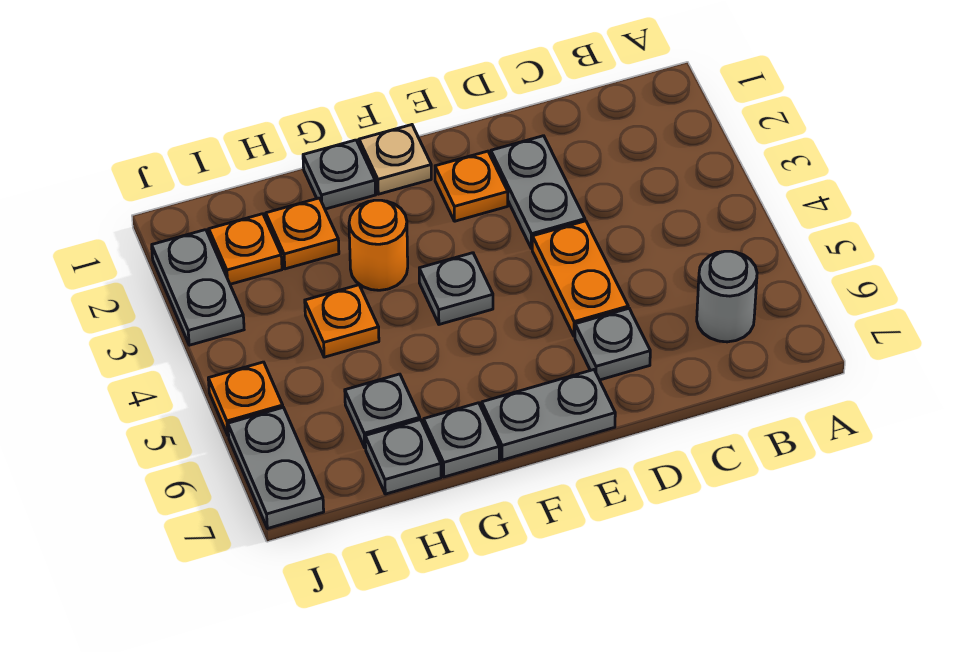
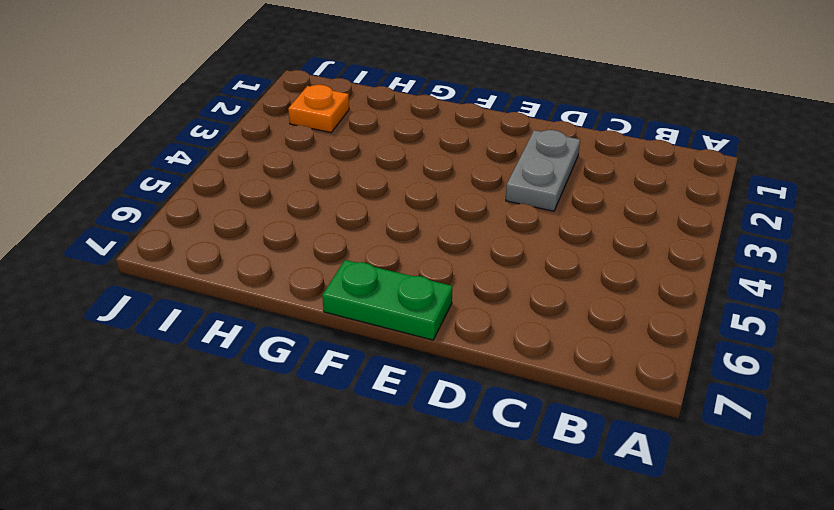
green 1x2 plate [322,260,453,340] -> grey 1x2 plate [482,370,615,460]
none -> grey 1x1 round brick [697,251,757,342]
none -> orange 1x2 plate [532,221,628,336]
none -> grey 1x1 plate [575,308,650,380]

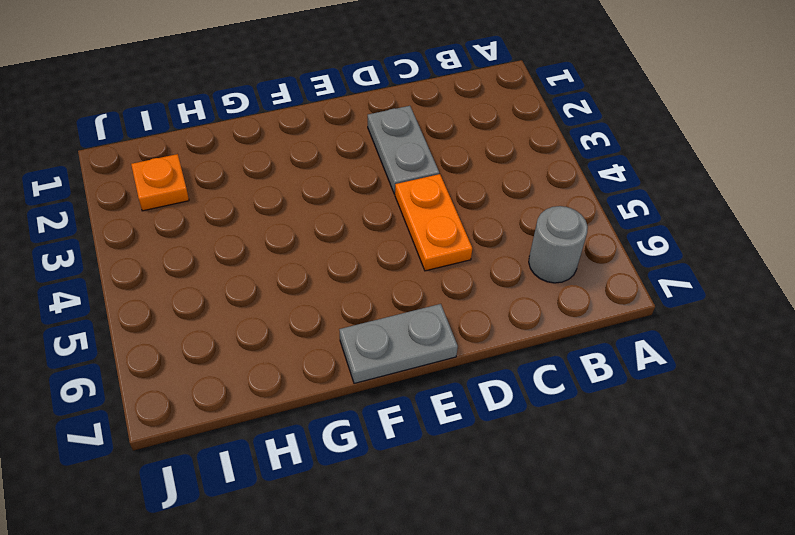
none -> grey 1x1 plate [575,308,650,380]
none -> orange 1x1 plate [435,151,508,221]
none -> tan 1x1 plate [359,125,431,194]

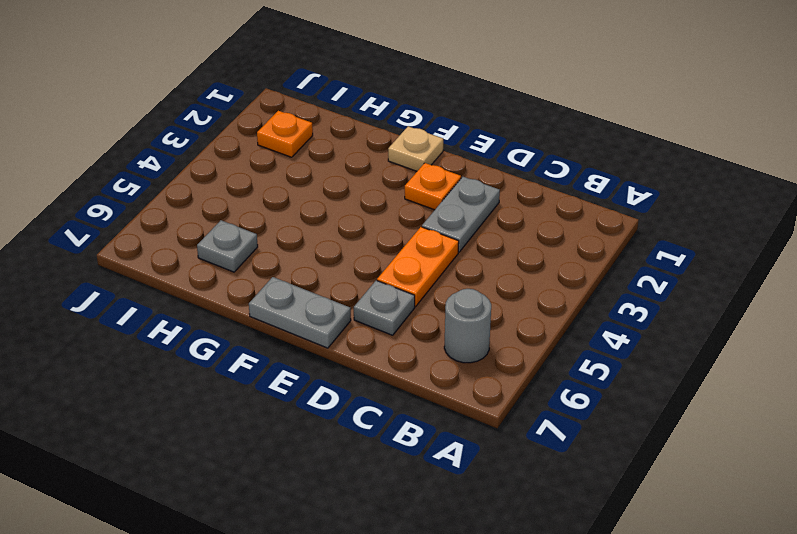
none -> grey 1x1 plate [419,253,493,324]
none -> grey 1x1 plate [303,140,376,209]
none -> orange 1x1 round brick [349,200,408,290]

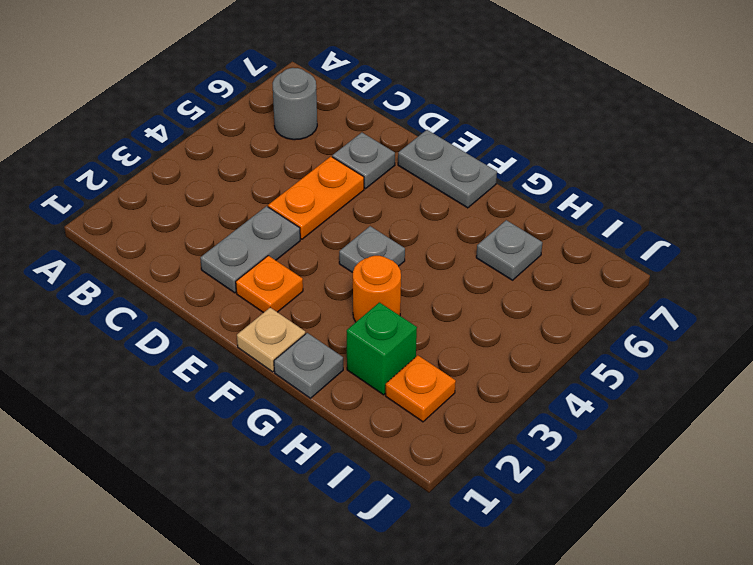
green 1x1 brick [347,302,417,395] -> orange 1x1 plate [266,198,339,269]
none -> grey 1x1 plate [424,403,499,477]
none -> orange 1x1 plate [305,285,379,357]
none -> grey 1x1 plate [365,420,441,494]

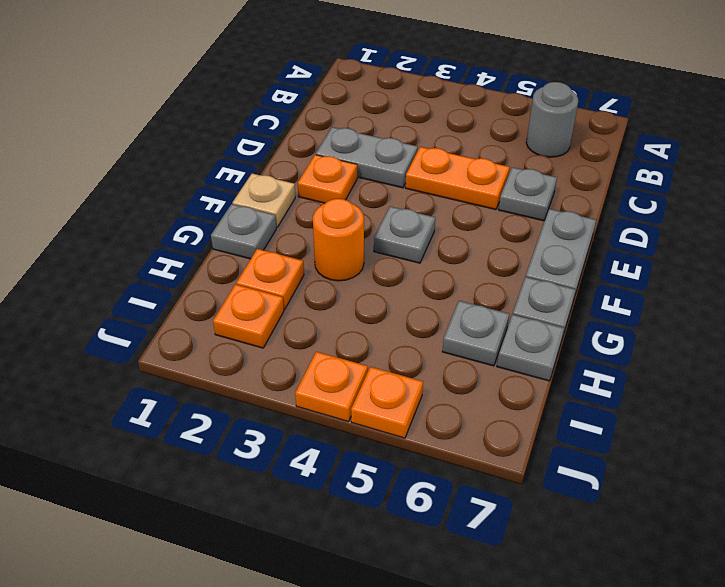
orange 1x1 plate [295,352,368,422] -> orange 1x1 plate moved to [305,285,379,357]
none -> grey 1x2 plate [152,230,244,345]
none -> grey 1x2 plate [228,407,324,529]

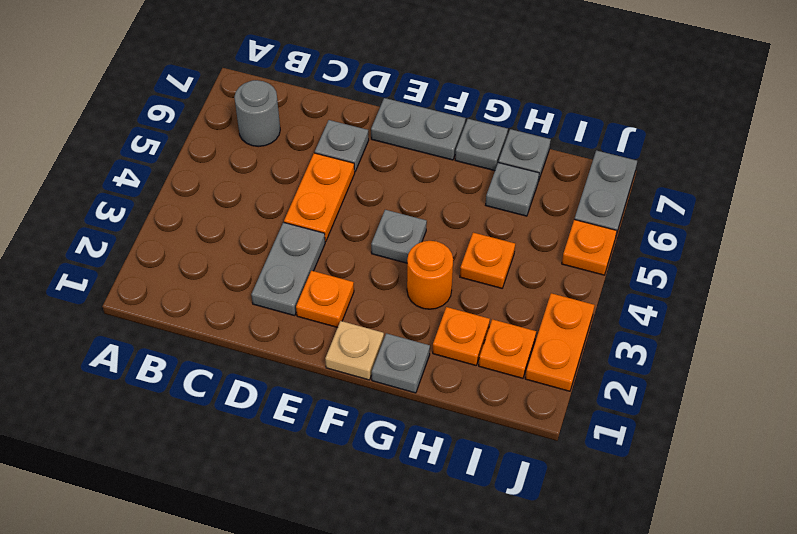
orange 1x2 plate [525,293,595,391] -> grey 1x2 plate [152,230,244,345]

